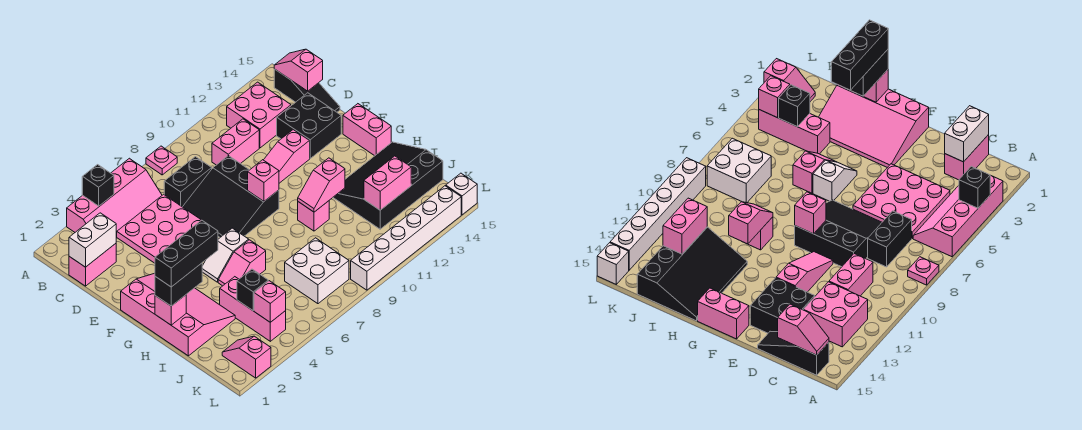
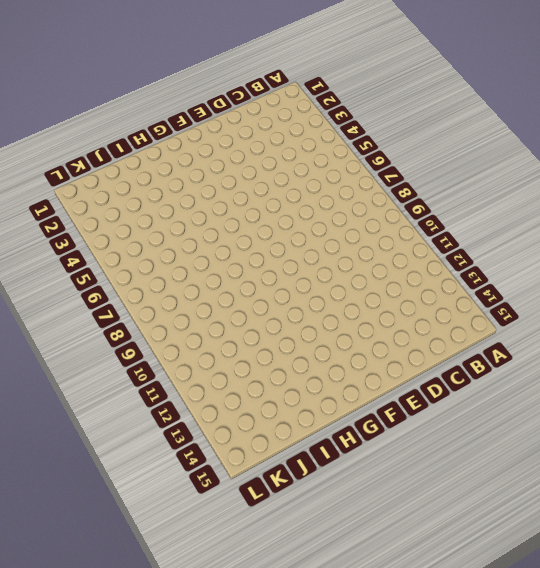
none -> pink 2x4 slope [67,158,162,236]
none -> pink 1x1 plate [146,146,177,175]
none -> pink 2x2 brick [227,82,291,148]
none -> black 1x3 slope [274,69,340,112]

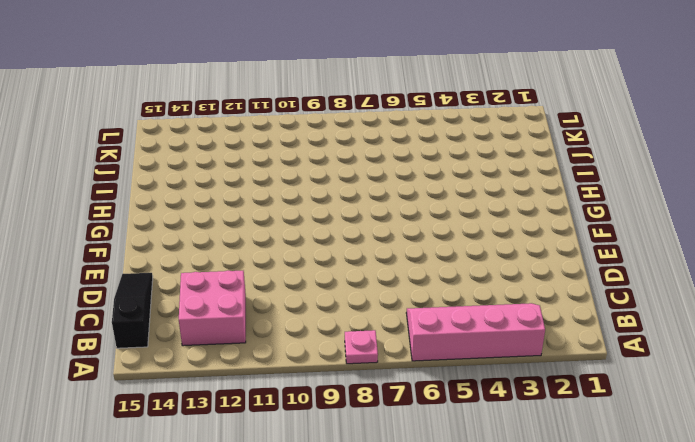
none -> pink 1x2 brick [69,244,116,286]
none -> pink 3x3 plate [116,194,201,263]
none -> black 1x2 brick [164,157,212,207]
none -> pink 1x2 brick [212,119,259,165]

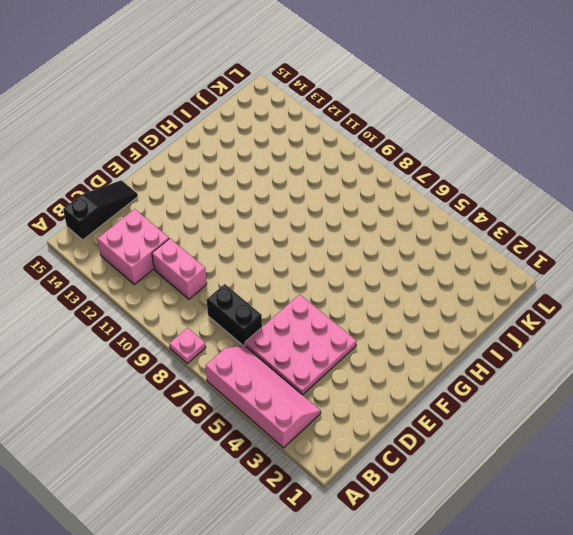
none -> pink 1x2 brick [69,244,116,286]
none -> black 3x3 slope [183,156,279,237]
none -> black 2x2 brick [277,93,341,158]
none -> pink 1x3 slope [264,130,310,183]

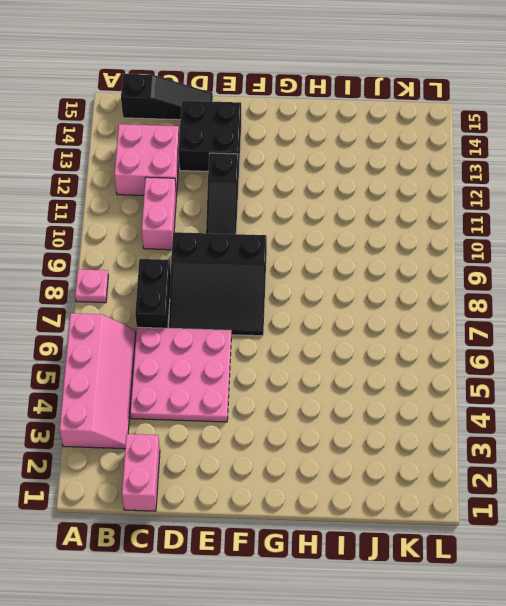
black 1x3 slope [206,153,239,234] -> pink 1x3 slope [264,130,310,183]
none -> pink 3x4 slope [121,273,235,356]
none -> pink 1x2 brick [343,104,391,156]
none -> white 1x2 slope [202,228,249,282]
none -> pink 1x2 slope [218,240,266,286]

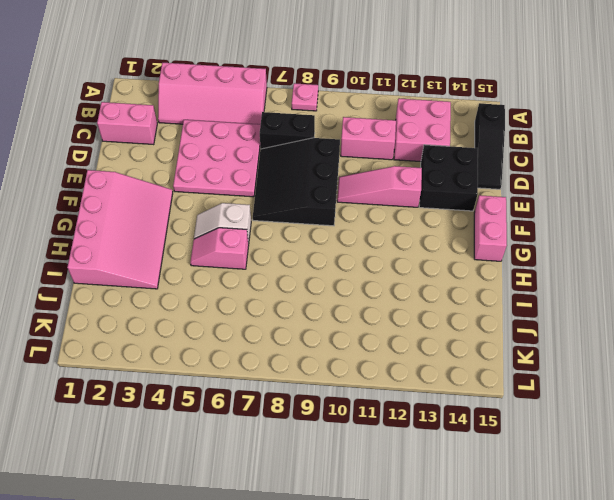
none -> pink 1x1 brick [298,201,329,231]
none -> black 3x4 slope [333,142,443,229]
none -> pink 1x3 brick [220,277,286,341]
none -> white 2x2 brick [285,238,349,304]

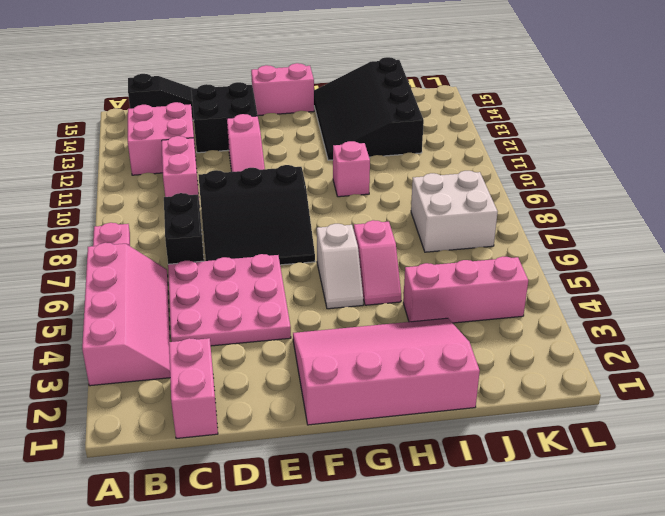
none -> pink 1x2 slope [222,336,271,378]
none -> white 1x6 brick [351,186,461,290]
none -> white 1x1 brick [446,173,477,215]
none -> black 1x1 brick [82,165,114,206]

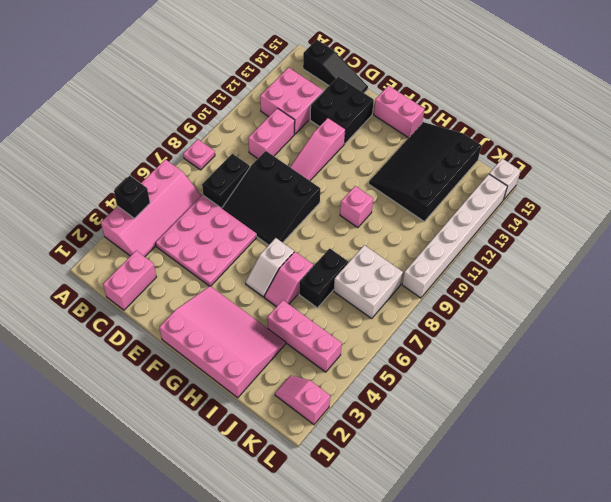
black 1x2 brick [299,248,348,308] -> black 1x2 brick moved to [155,263,202,306]
none -> pink 1x2 slope [274,49,323,91]
none -> white 1x2 brick [69,213,116,267]
none -> pink 1x1 brick [248,160,279,201]
none -> pink 1x1 brick [155,295,186,325]

